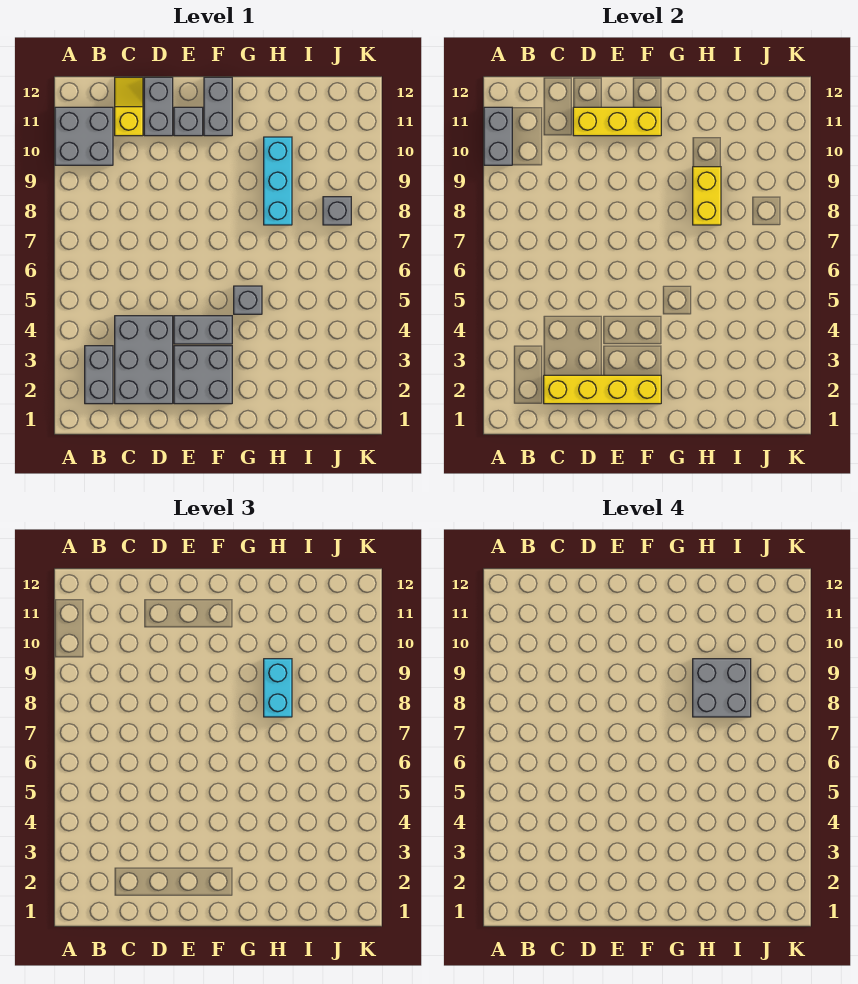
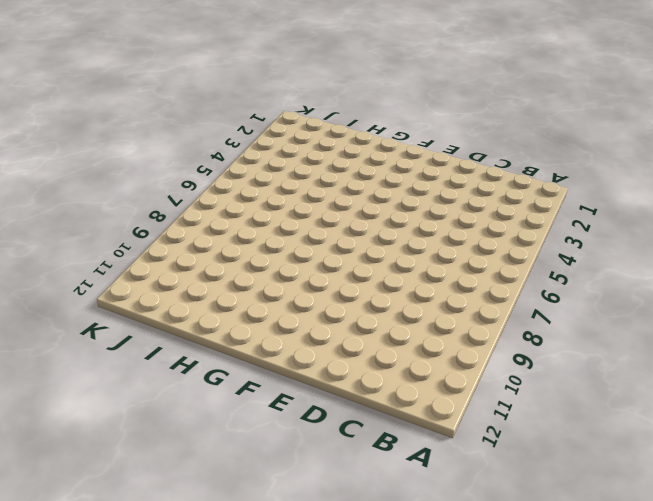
none -> grey 2x2 brick [55,107,113,165]
none -> grey 1x2 brick [85,346,113,404]
none -> grey 2x3 brick [115,316,173,404]

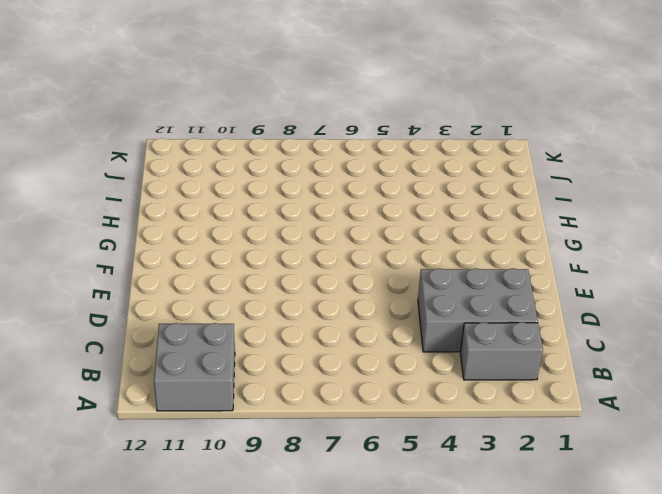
none -> yellow 1x2 slope [115,77,143,136]
none -> grey 1x2 brick [144,77,173,136]
none -> grey 2x2 brick [174,346,232,404]

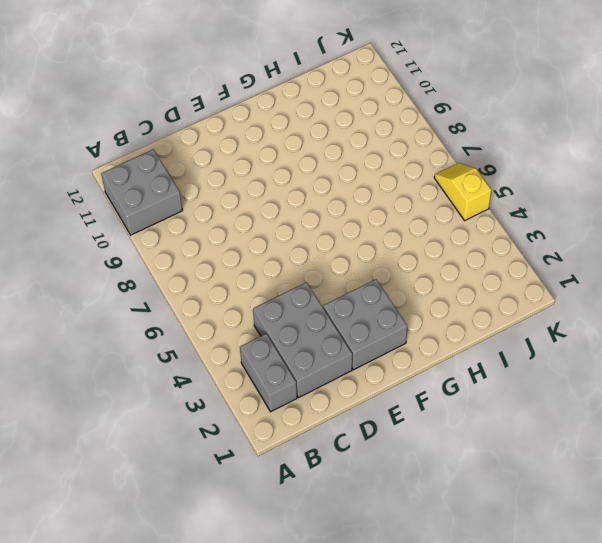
yellow 1x2 slope [434,163,492,220] -> yellow 1x2 slope moved to [115,77,143,136]
none -> grey 1x2 brick [144,77,173,136]
none -> grey 1x2 brick [174,316,232,344]
none -> grey 1x1 brick [174,107,203,136]

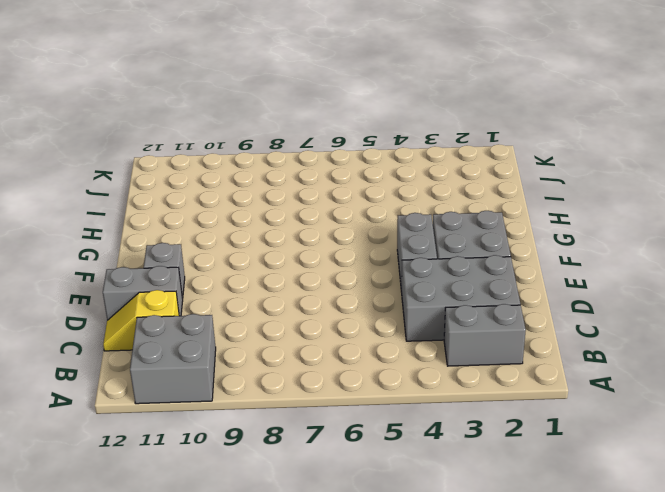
none -> grey 1x2 brick [204,77,232,136]
none -> grey 1x1 brick [234,286,262,314]
none -> cyan 1x3 brick [264,137,292,225]

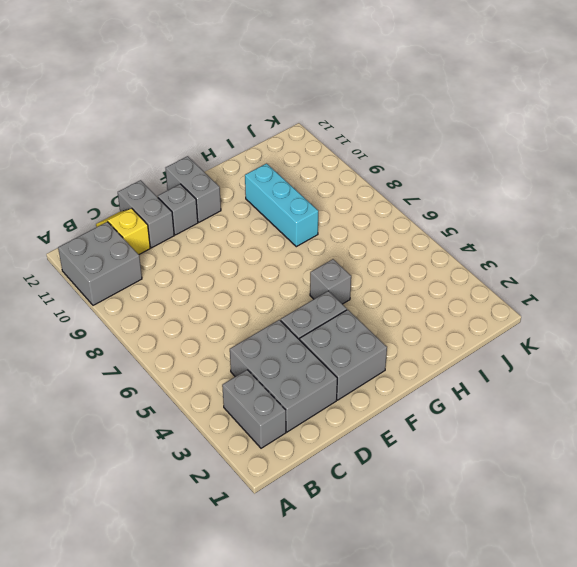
none -> grey 1x1 brick [323,197,351,225]
none -> grey 1x2 brick [484,107,512,165]
none -> yellow 1x4 brick [544,375,661,404]

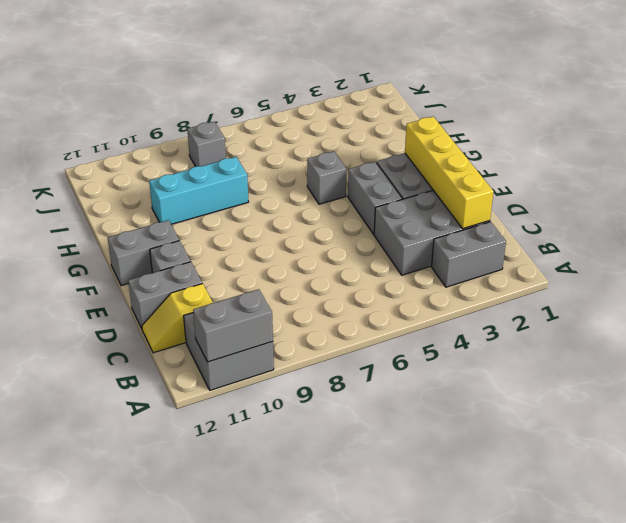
none -> yellow 1x3 brick [573,107,661,136]
none -> yellow 1x2 brick [693,167,721,225]
none -> cyan 1x2 brick [264,659,292,717]

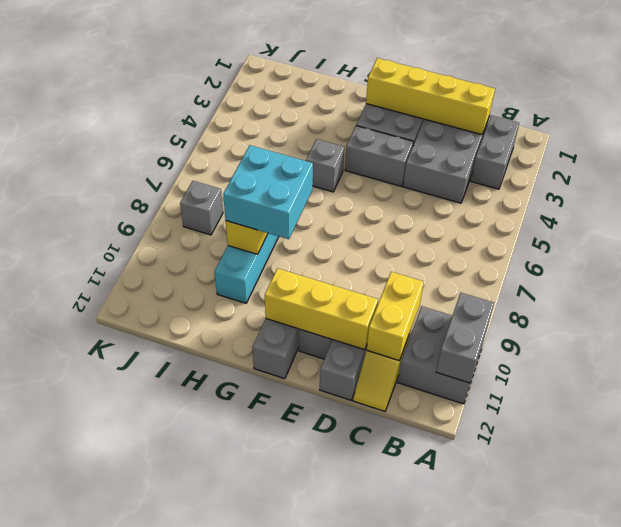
yellow 1x2 brick [367,272,424,360] -> none
cyan 2x2 brick [223,145,313,239] -> cyan 1x2 brick [264,659,292,717]
none -> grey 2x2 brick [693,659,751,717]

